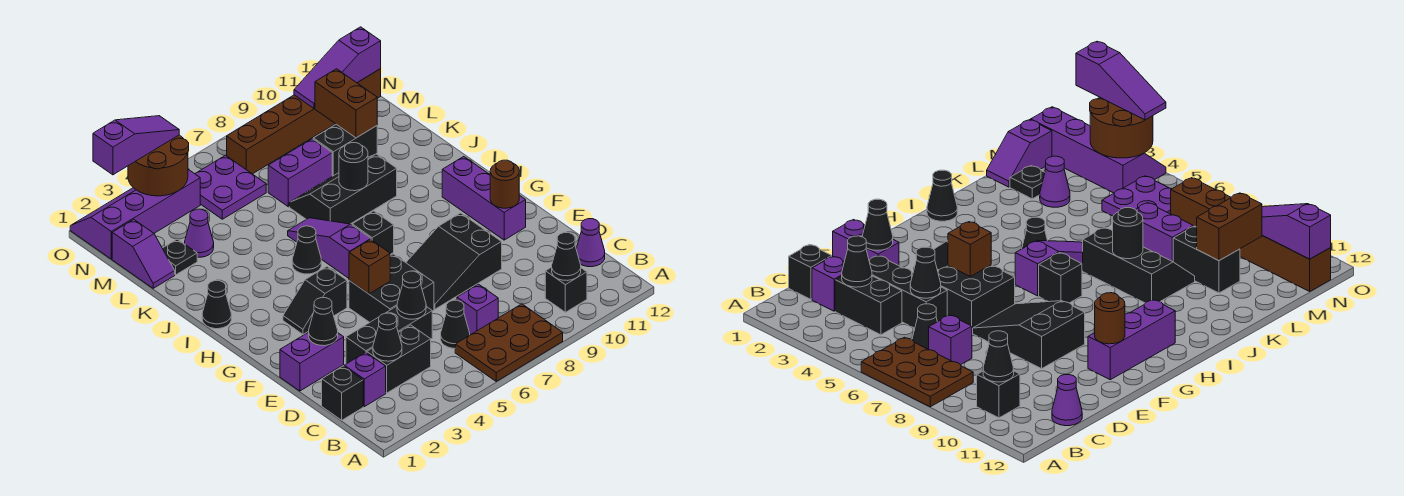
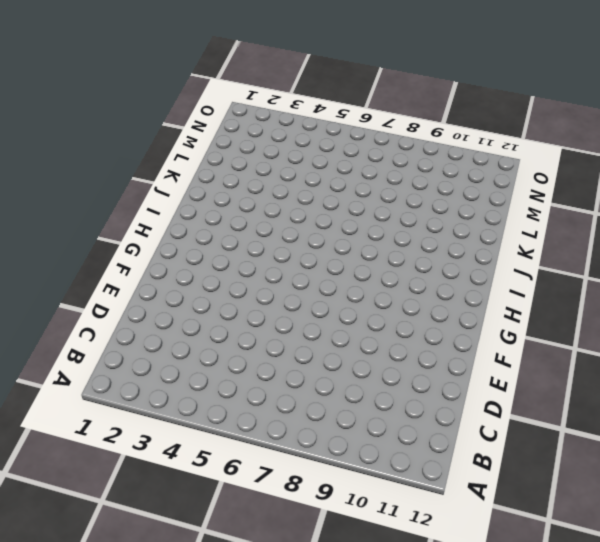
none -> brown 2x3 plate [455,304,563,381]
none -> black 1x1 brick [545,267,587,312]
none -> black 1x1 brick [322,366,363,420]
none -> purple 1x1 brick [344,352,386,407]

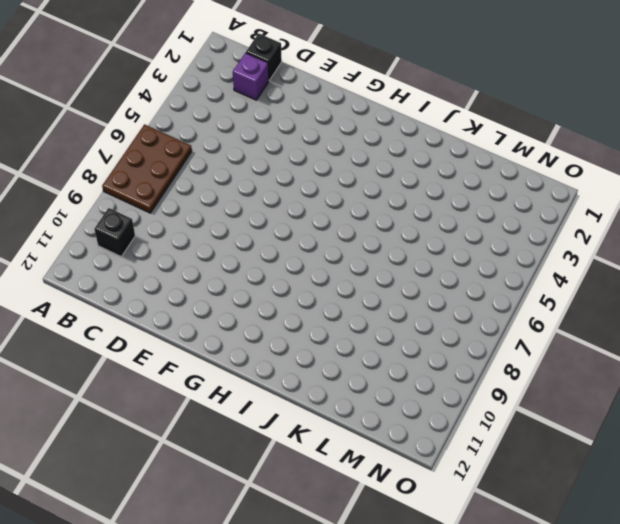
none -> black 1x2 brick [367,325,431,393]
none -> black 1x1 cone [441,300,470,348]
none -> purple 1x1 brick [457,284,498,334]
none -> purple 1x1 cone [576,219,605,267]

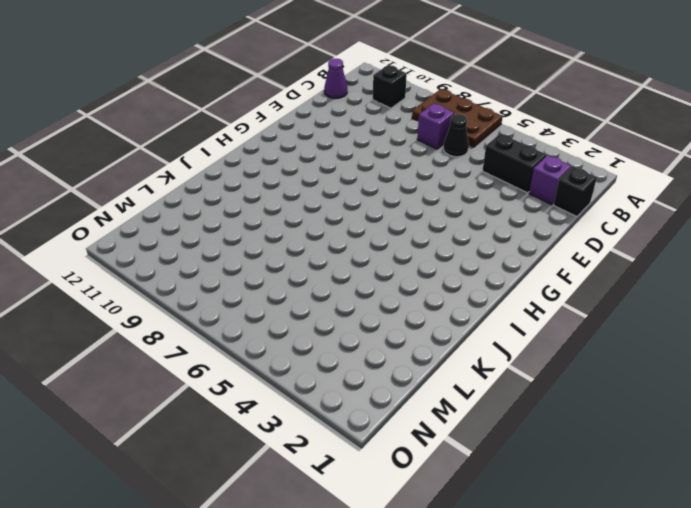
none -> black 1x3 brick [346,306,432,364]
none -> purple 1x2 brick [280,332,344,391]
none -> black 2x2 brick [349,254,434,322]
none -> black 2x3 slope [406,213,502,309]

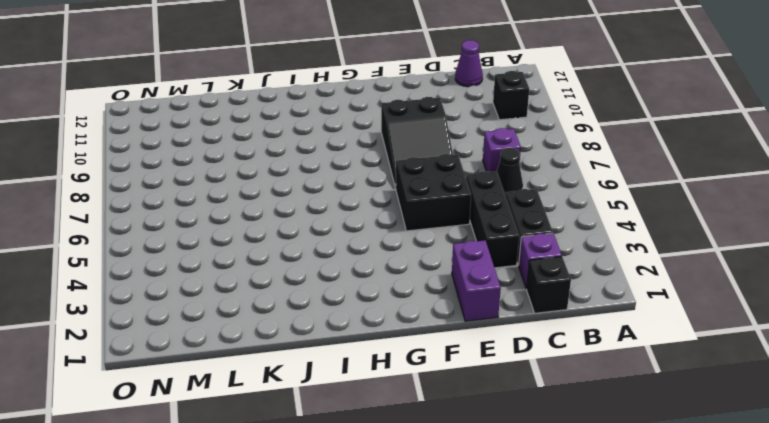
none -> brown 2x3 plate [455,304,563,381]
none -> purple 1x3 brick [442,157,526,240]
none -> black 1x2 slope [283,267,347,334]
none -> purple 1x3 slope [288,218,371,278]

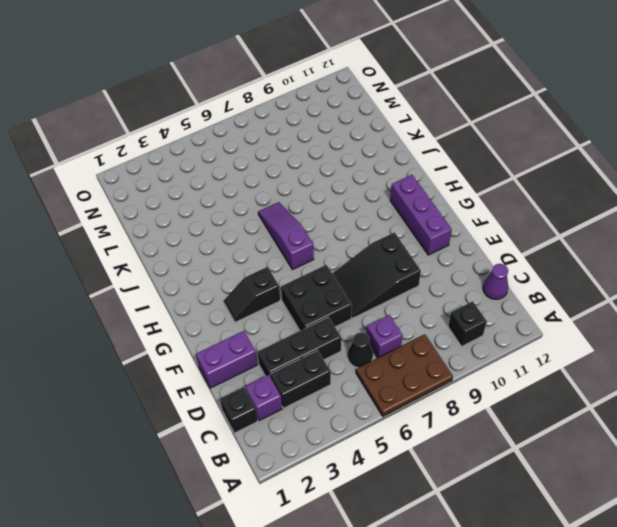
none -> black 1x1 brick [352,211,394,254]
none -> black 1x1 cone [202,281,231,329]
none -> black 1x1 cone [292,226,321,274]
none -> black 2x3 slope [289,154,397,224]

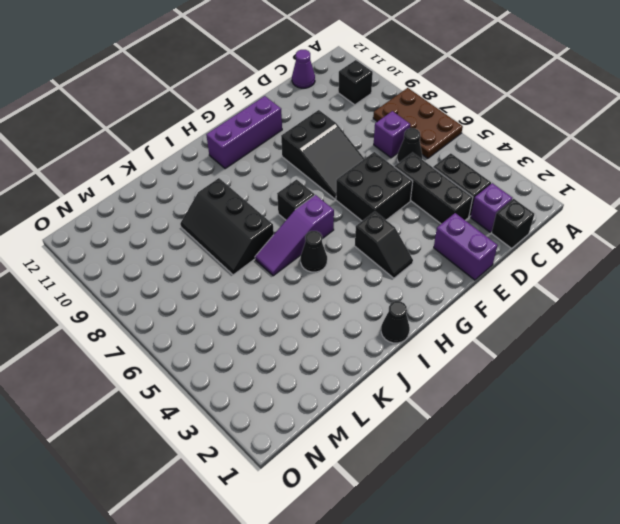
none -> purple 1x2 slope [112,219,175,288]
none -> black 1x1 plate [162,239,197,275]
none -> purple 1x1 cone [185,209,214,257]
none -> purple 1x2 brick [268,139,332,207]

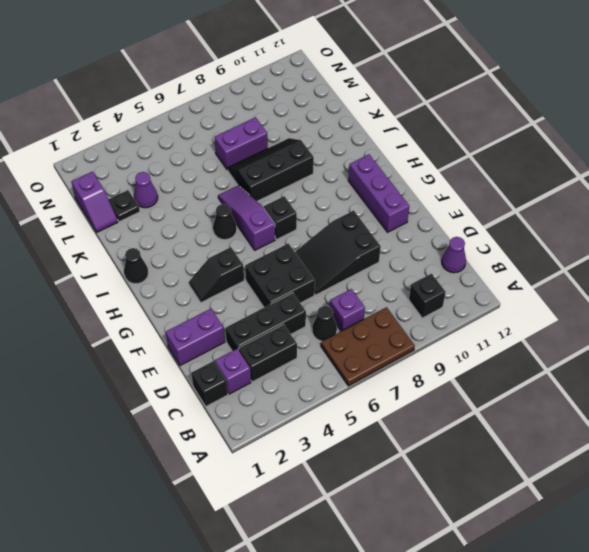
none -> black 1x2 brick [313,124,377,176]
none -> purple 2x2 plate [195,155,266,219]
none -> purple 2x4 slope [70,169,200,259]
none -> brown 1x6 brick [227,69,381,174]

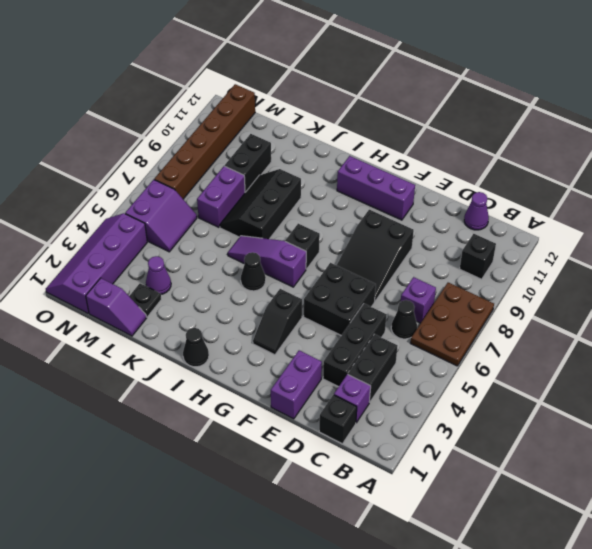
purple 2x2 slope [125,180,197,252] -> purple 2x2 plate [195,155,266,219]
none -> black 1x1 cone [552,233,581,281]
none -> black 1x1 cone [373,313,402,361]
none -> black 1x1 cone [397,271,426,319]
none -> black 1x1 cone [309,298,338,346]

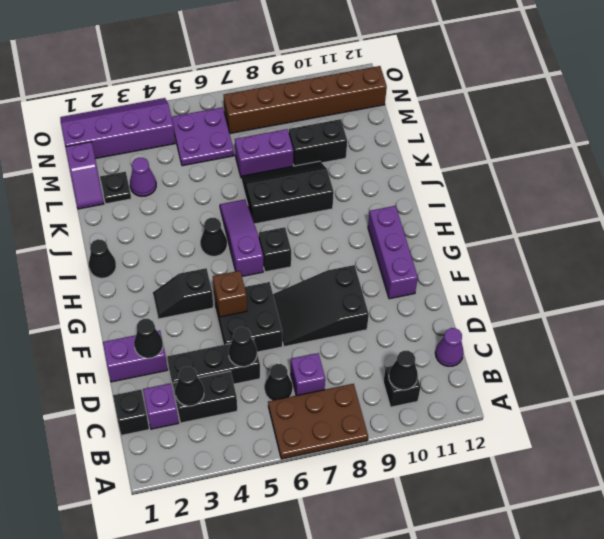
none -> brown 1x1 round brick [490,160,519,208]
none -> black 1x1 round brick [339,143,368,191]
none -> brown 1x2 brick [315,69,377,138]
none -> brown 2x2 round brick [128,135,189,196]

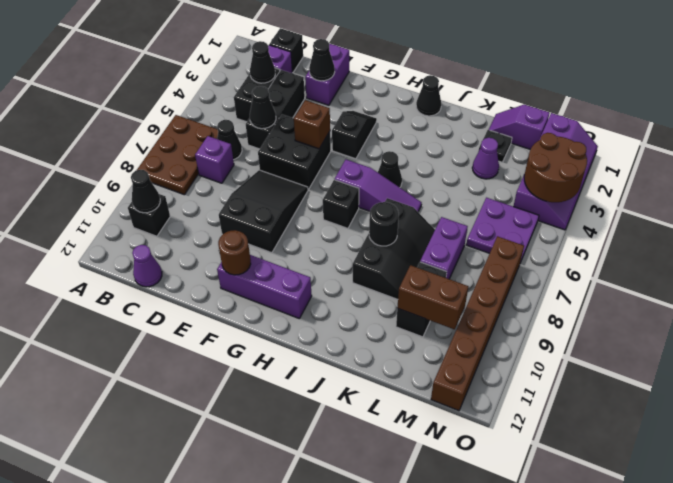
none -> purple 1x3 slope [294,27,381,109]
none -> purple 1x3 slope [93,116,179,175]

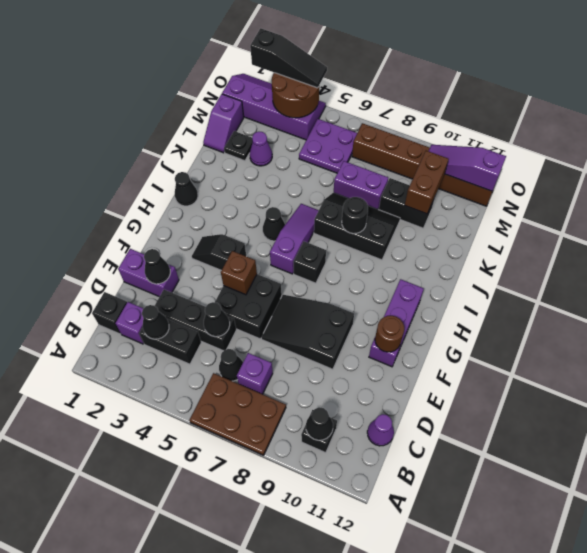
black 1x3 slope [250,28,327,88] -> purple 1x3 slope [93,116,179,175]

